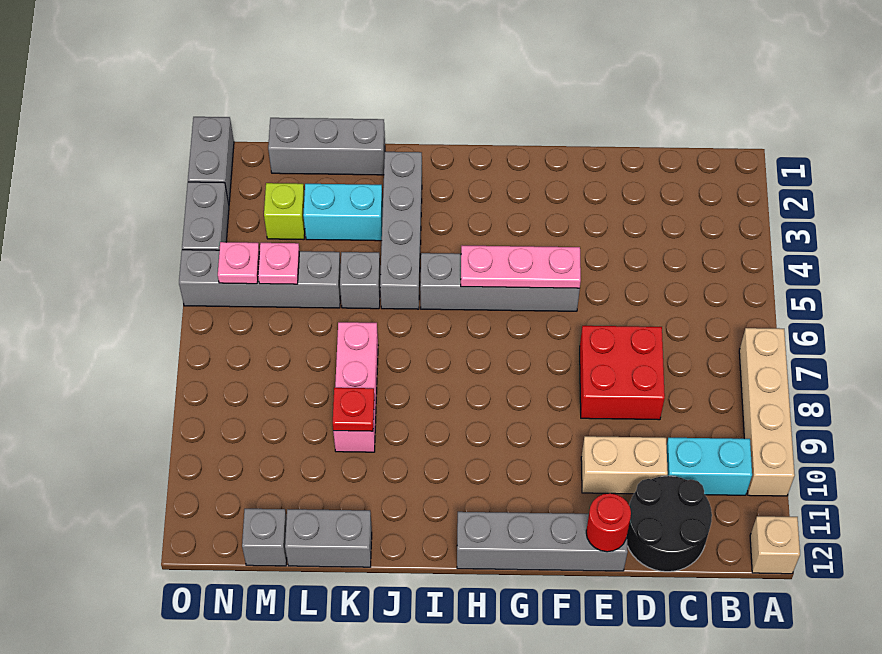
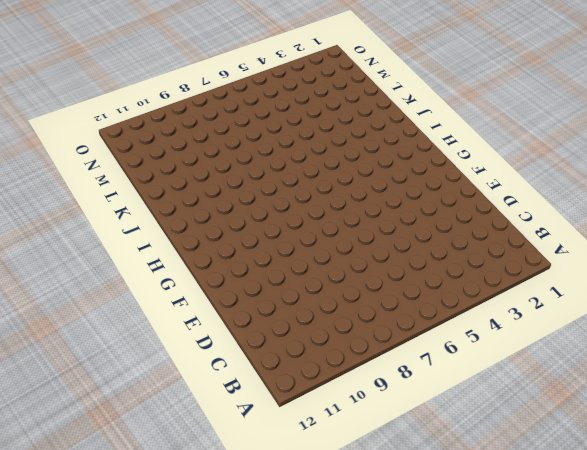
none -> tan 1x4 brick [739,328,795,496]
none -> tan 1x1 brick [750,516,800,574]
none -> cyan 1x2 brick [667,438,752,495]

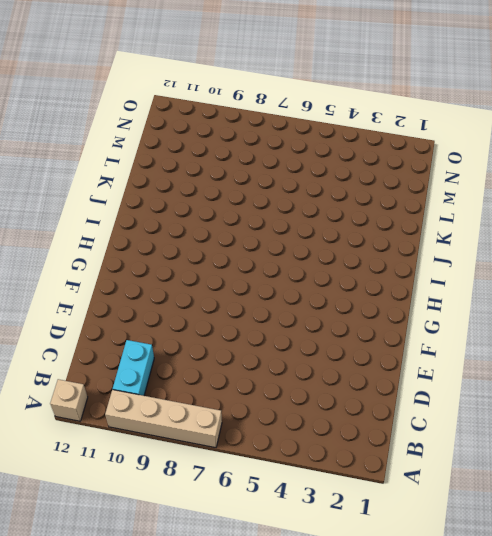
none -> black 2x2 round brick [627,476,712,572]
none -> red 2x2 brick [580,326,665,420]
none -> tan 1x2 brick [581,436,668,494]

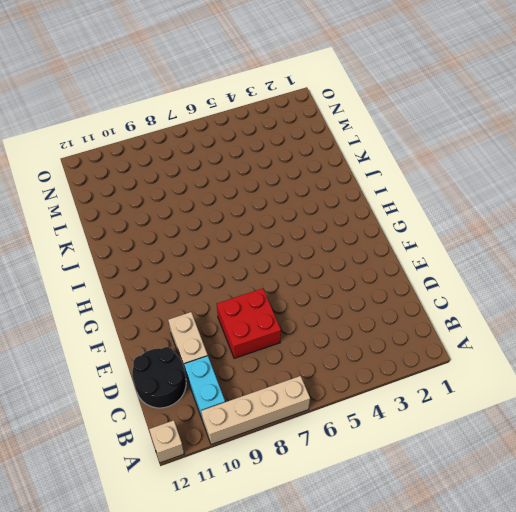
none -> grey 1x4 brick [457,512,628,571]
none -> grey 1x4 brick [420,253,580,311]
none -> grey 1x4 brick [380,152,422,309]

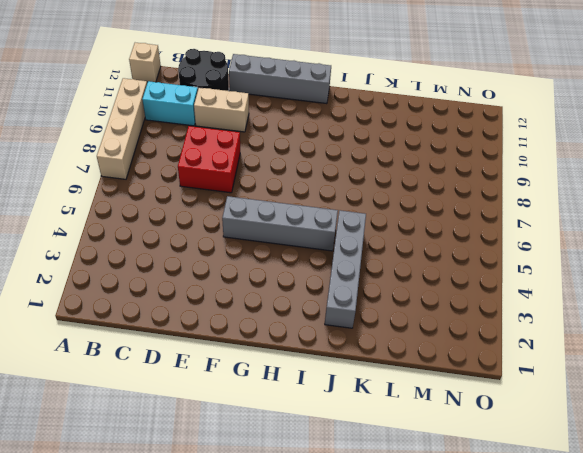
none -> grey 1x3 brick [268,118,385,175]
none -> cyan 1x2 brick [303,184,383,241]
none -> grey 1x1 brick [340,252,381,309]

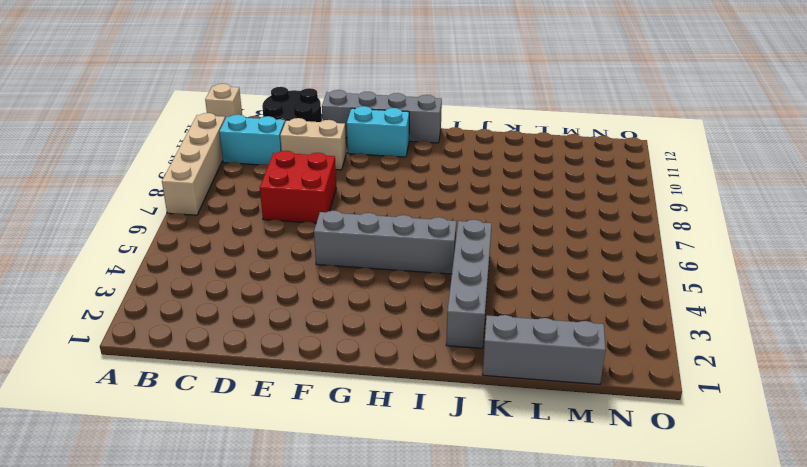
cyan 1x2 brick [347,106,409,157] -> cyan 1x2 brick moved to [303,184,383,241]
none -> grey 1x1 brick [340,252,381,309]
none -> pink 1x3 brick [333,322,378,452]
none -> grey 1x2 brick [285,509,372,567]

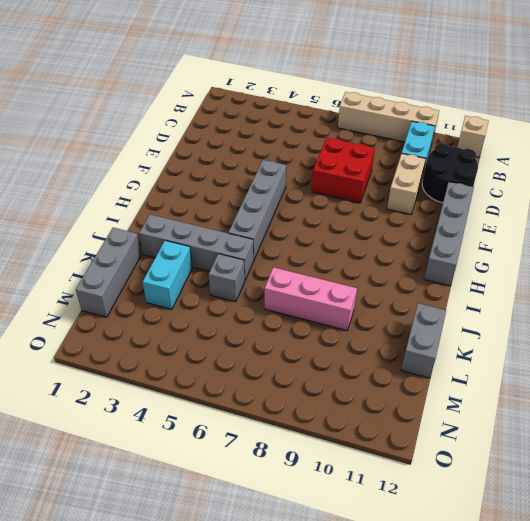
none -> grey 1x4 brick [179,250,341,308]
none -> lime 1x1 brick [264,183,305,240]
none -> grey 1x1 brick [242,509,287,566]

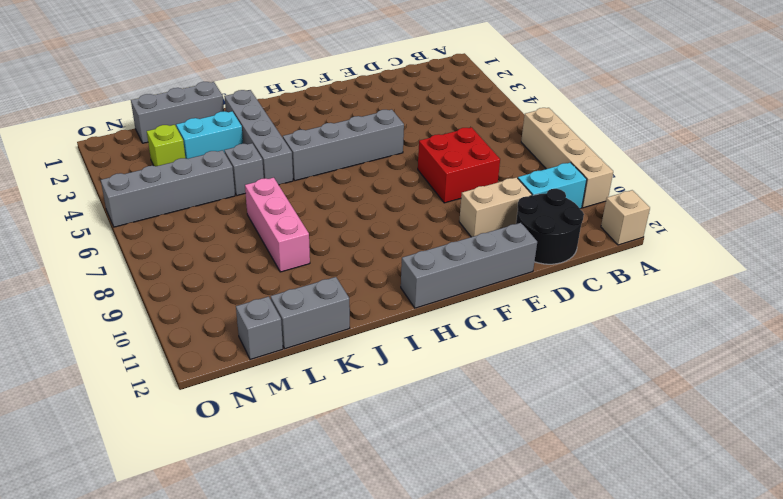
none -> grey 1x2 brick [188,117,234,203]
none -> grey 1x2 brick [182,182,229,250]
none -> red 1x1 round brick [586,493,631,552]

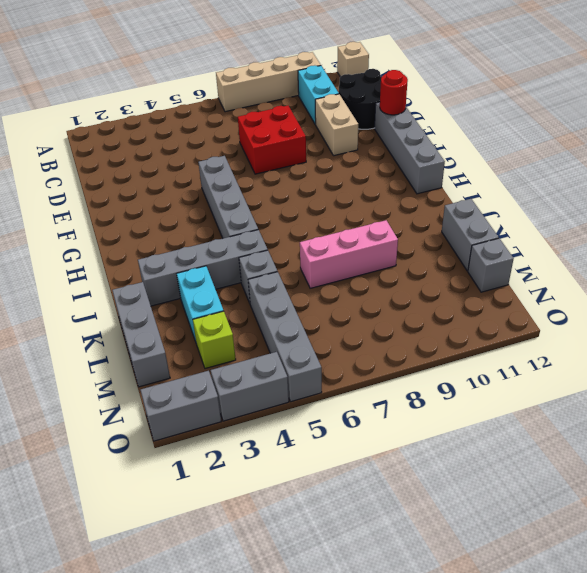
none -> pink 1x3 plate [461,246,581,288]
none -> red 1x1 plate [333,388,374,431]
none -> pink 1x1 plate [258,243,299,284]

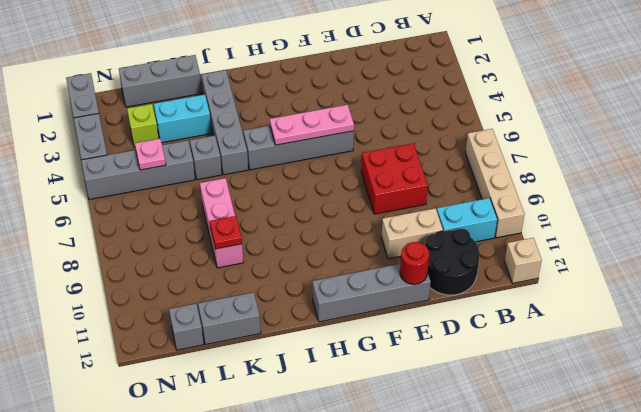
none -> pink 1x1 plate [218,242,260,284]

